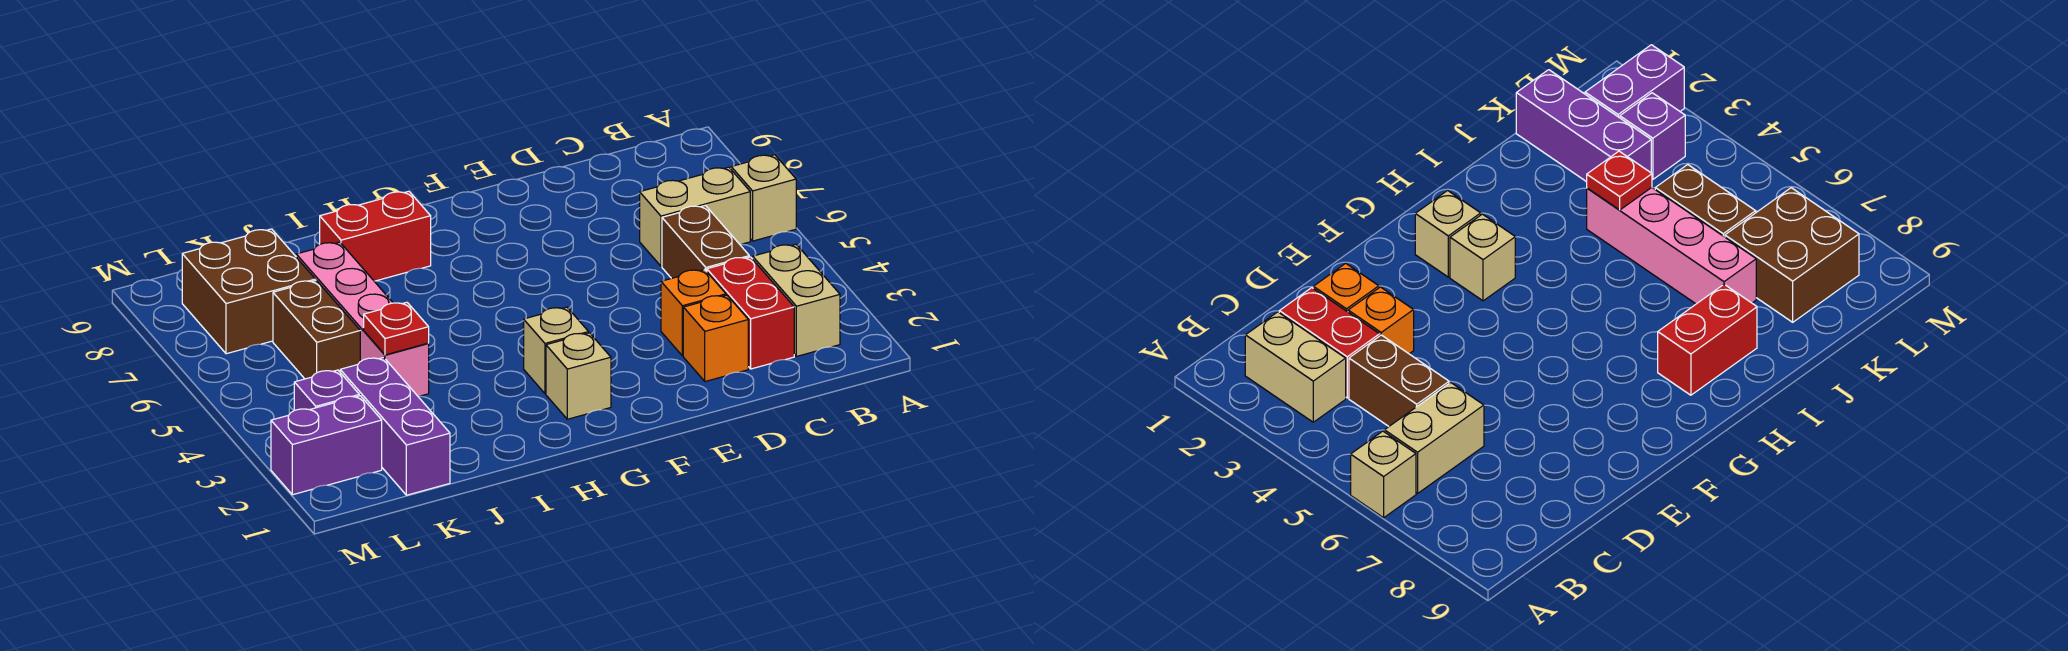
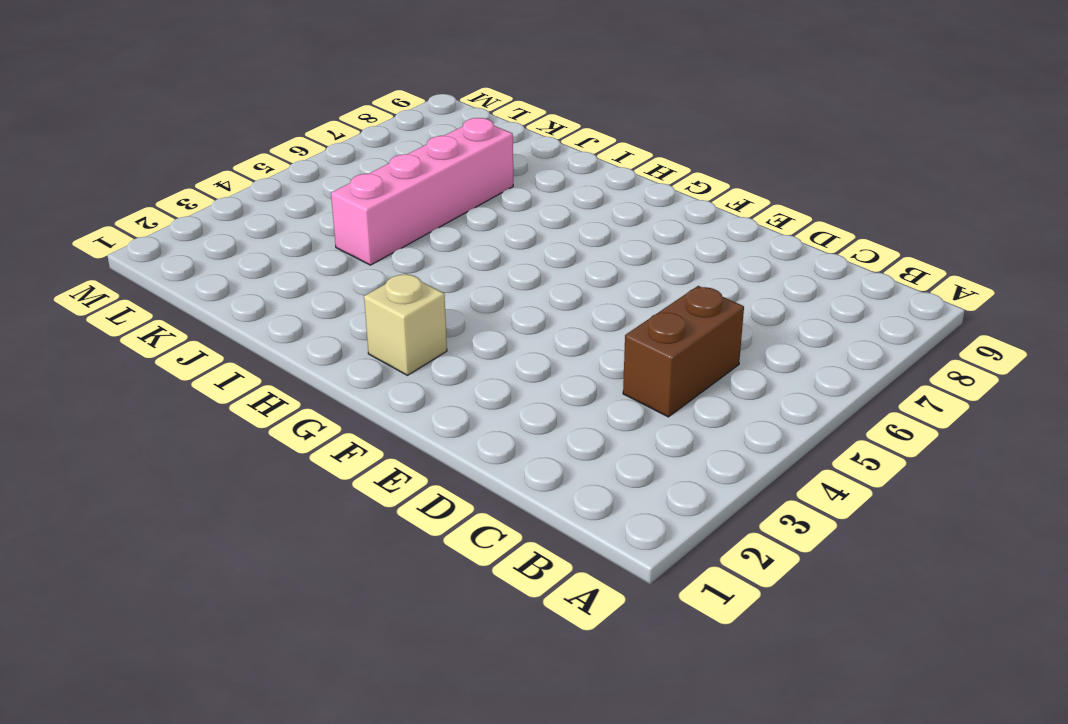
none -> tan 1x1 brick [731,155,796,241]
none -> tan 1x2 brick [753,244,840,356]
none -> tan 1x2 brick [640,167,750,266]

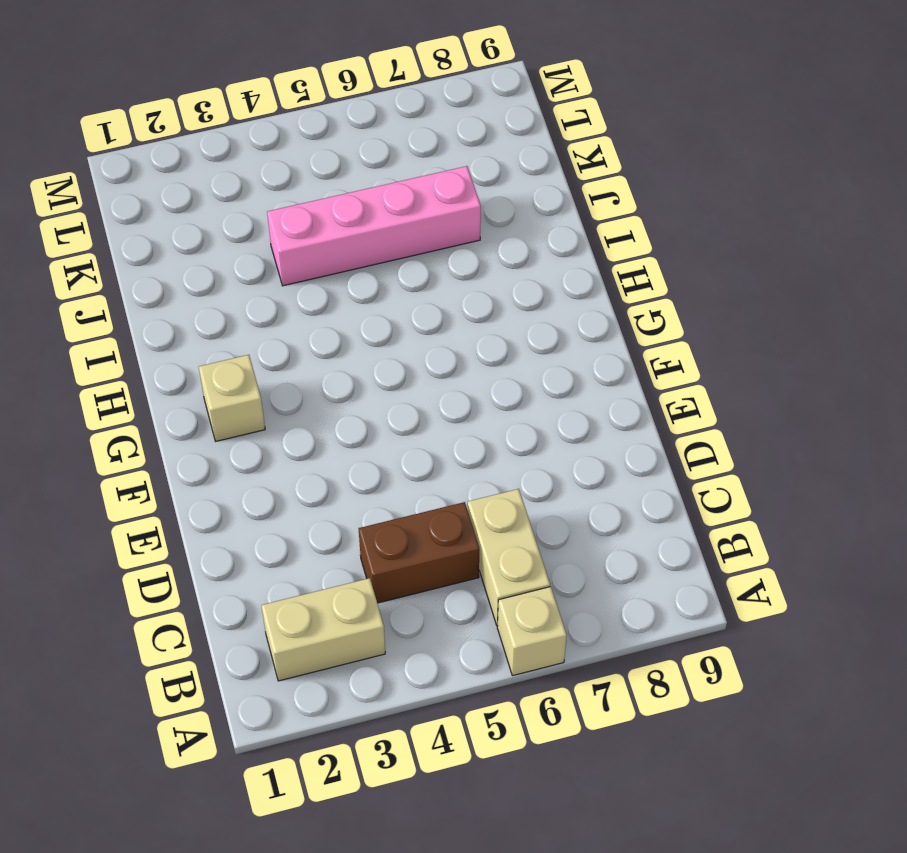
none -> red 1x2 brick [707,257,794,369]
none -> orange 1x1 brick [683,295,748,382]
none -> orange 1x1 brick [661,270,726,356]

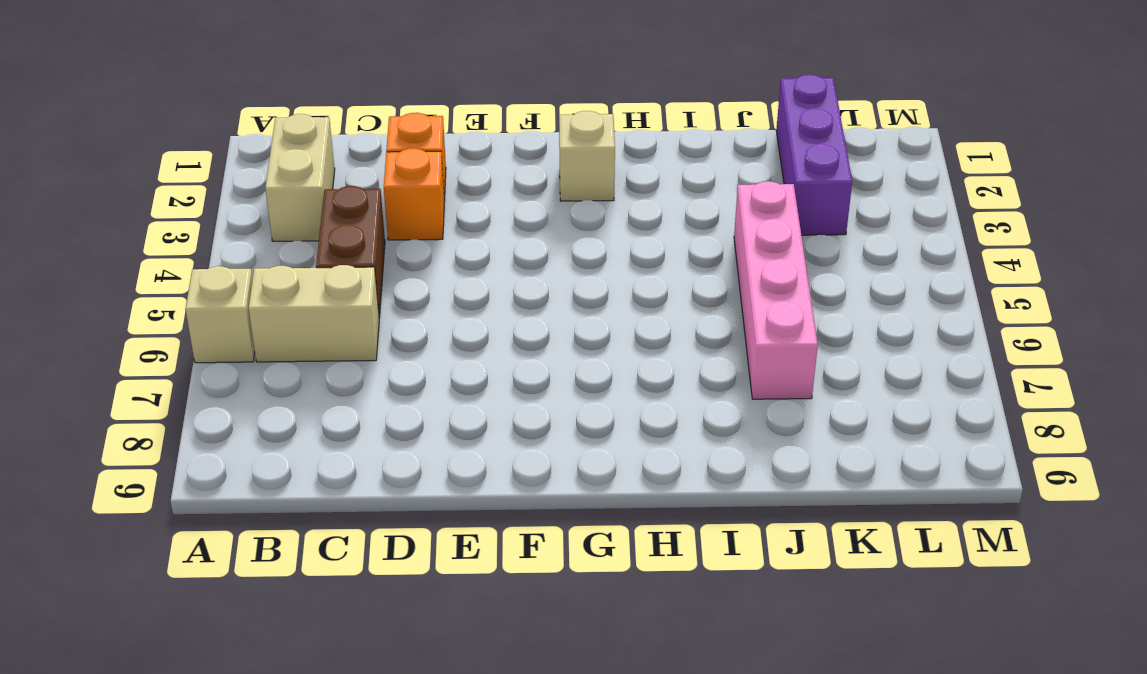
none -> red 1x2 brick [707,257,794,369]
none -> tan 1x1 brick [524,307,589,394]
none -> red 1x2 brick [320,191,431,281]

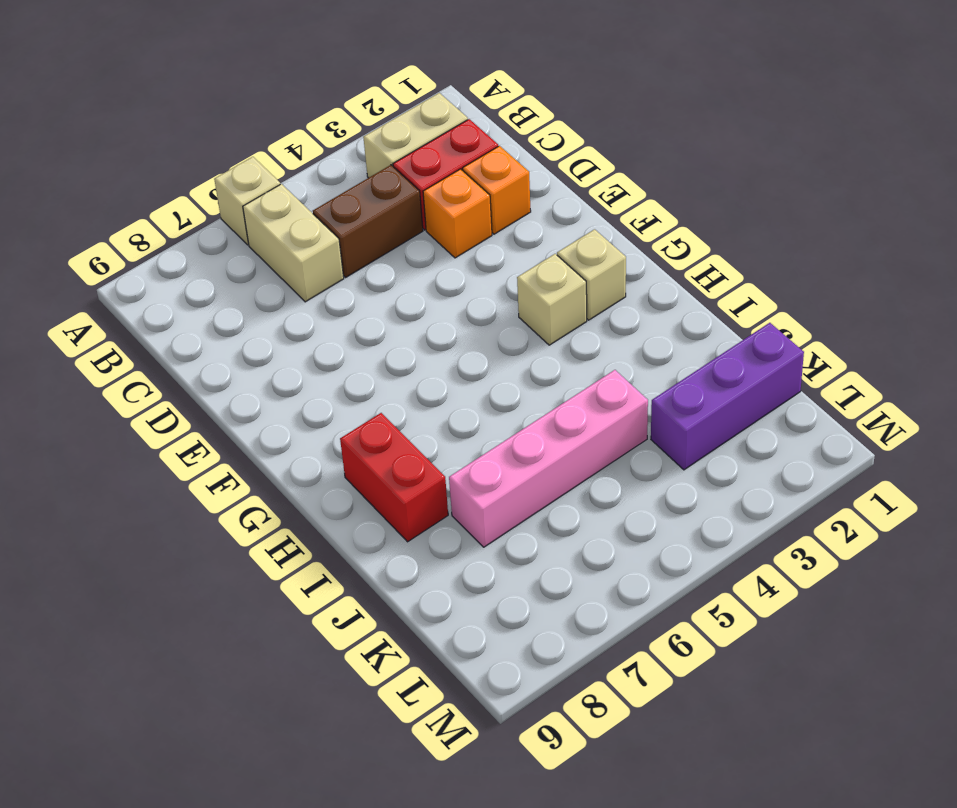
none -> brown 1x2 brick [273,280,360,379]
none -> brown 2x2 brick [182,229,315,354]
none -> purple 1x2 brick [271,396,382,495]

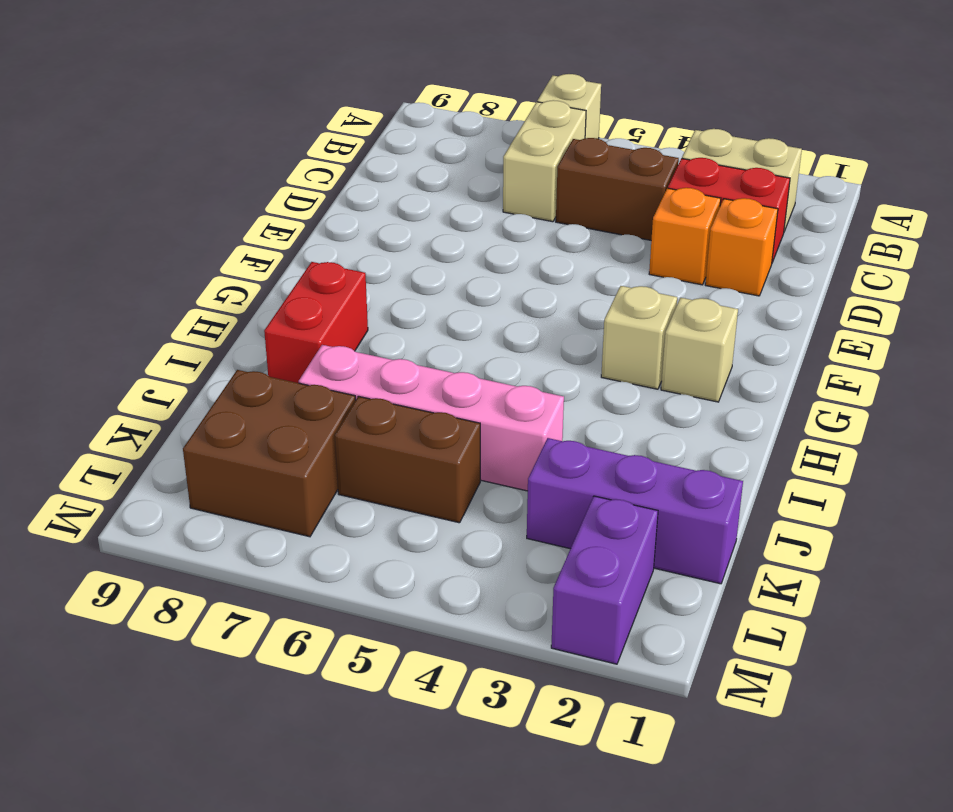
none -> purple 1x1 brick [294,370,359,410]
none -> red 1x1 plate [364,302,429,355]

